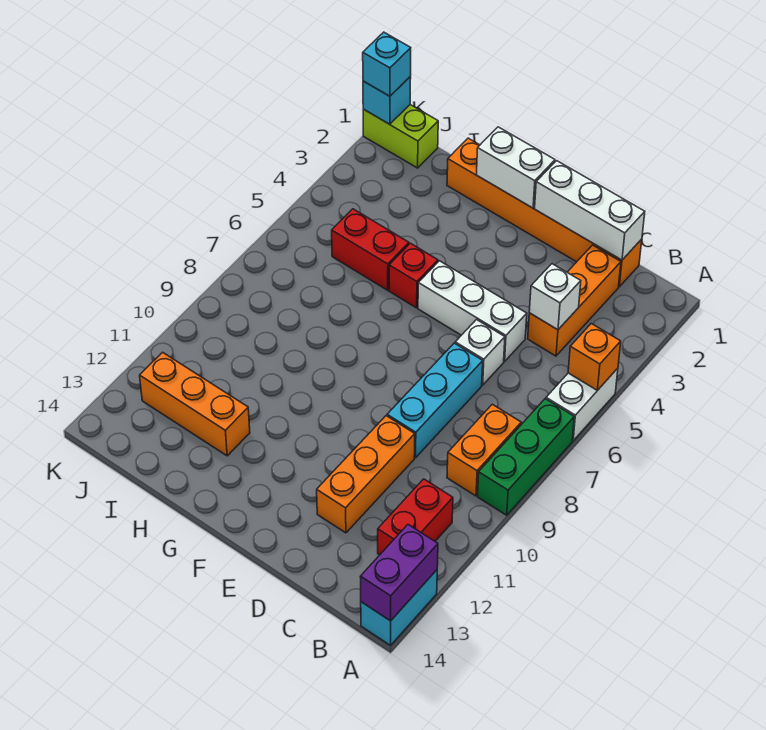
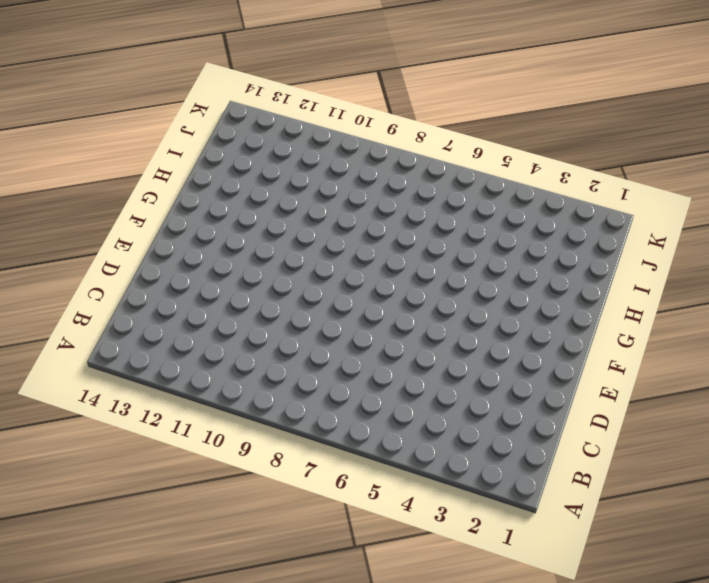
none -> white 1x2 brick [546,368,618,441]
none -> green 1x3 brick [478,399,574,515]
none -> cyan 1x2 brick [361,570,437,645]

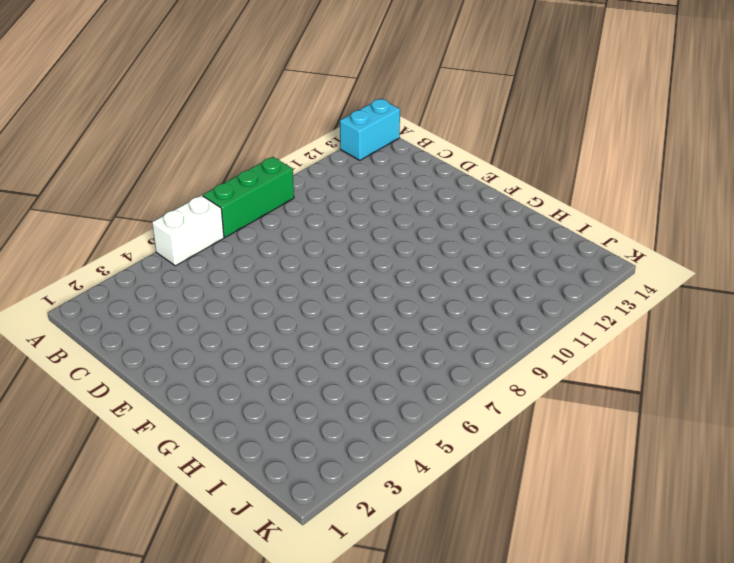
none -> orange 1x2 brick [447,404,521,496]
none -> red 1x2 brick [378,479,453,555]
none -> orange 1x6 brick [447,138,642,287]

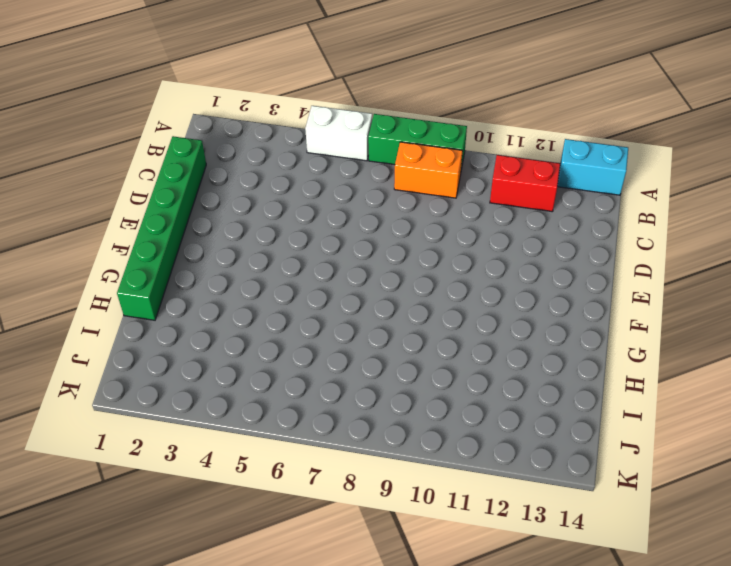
green 1x6 brick [117,136,206,320] -> orange 1x6 brick [447,138,642,287]
none -> orange 1x3 brick [528,245,621,356]
none -> white 1x3 brick [418,261,527,361]
none -> white 1x1 brick [455,320,505,385]

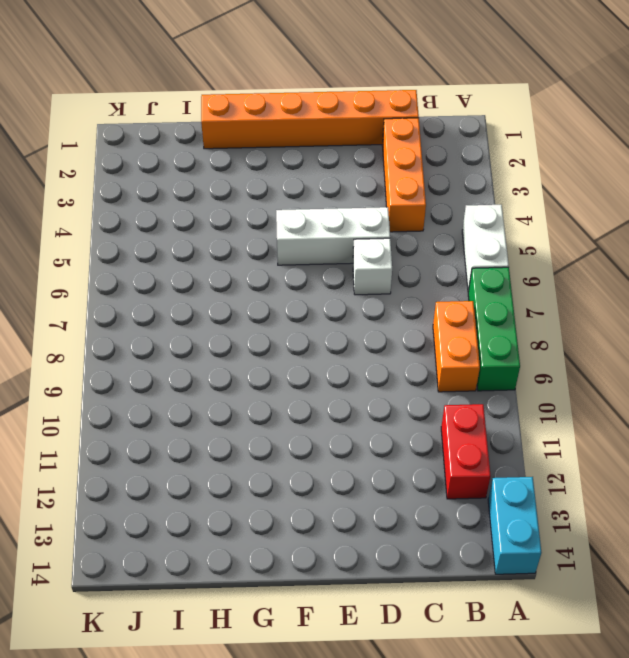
none -> cyan 1x3 brick [387,343,483,458]
none -> orange 1x3 brick [317,416,415,533]
none -> red 1x1 brick [389,243,438,308]

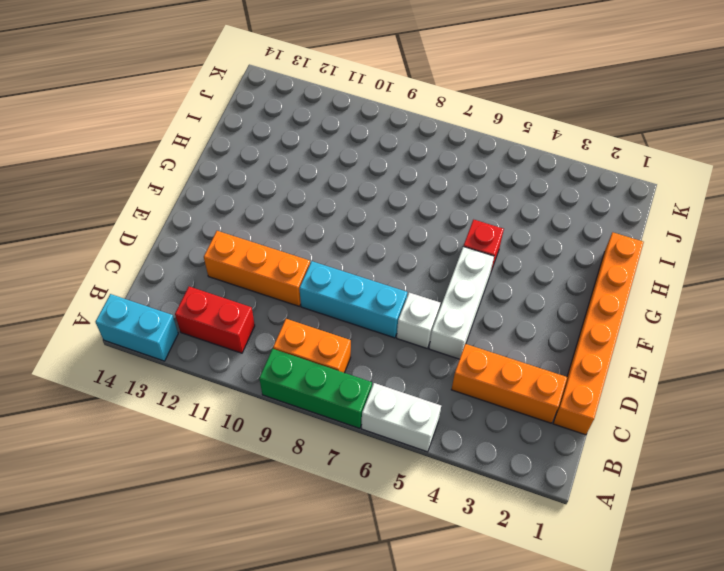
none -> red 1x2 brick [332,209,409,290]
none -> orange 1x3 brick [140,352,250,456]
none -> lime 1x2 brick [363,105,438,168]

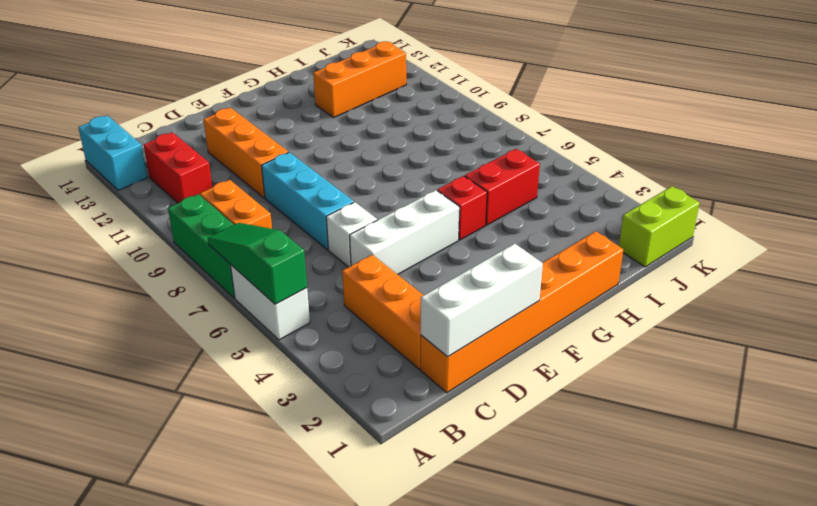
green 1x3 slope [208,223,307,304] -> orange 1x1 brick [568,324,621,390]
none -> purple 1x2 brick [360,525,438,621]
none -> white 1x1 brick [529,264,581,330]
none -> white 1x2 brick [477,127,555,208]

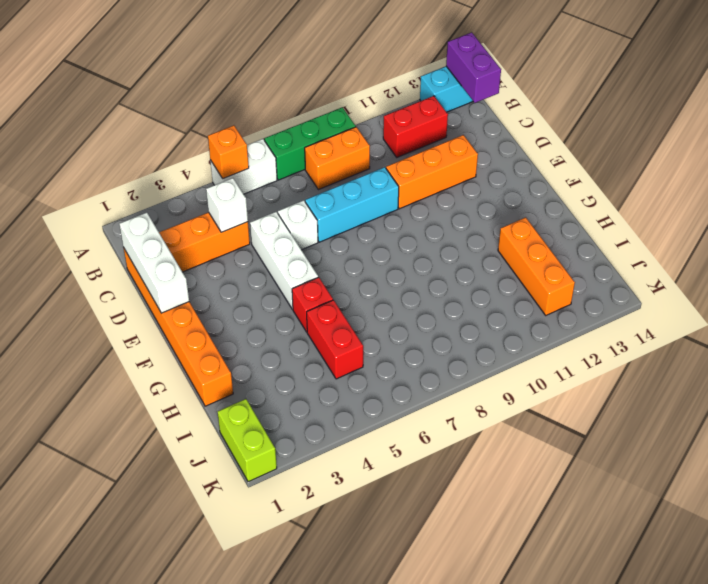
purple 1x2 brick [446,32,501,103] -> purple 1x2 brick turned to [360,525,438,621]
none -> white 1x2 brick [477,127,555,208]
none -> cyan 1x1 brick [363,77,411,124]
none -> cyan 1x1 brick [363,32,411,96]

